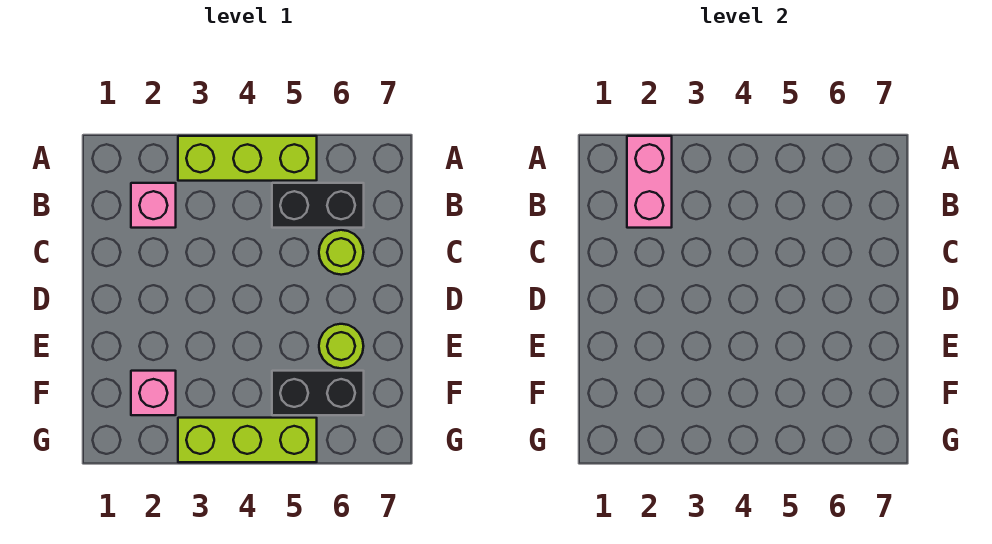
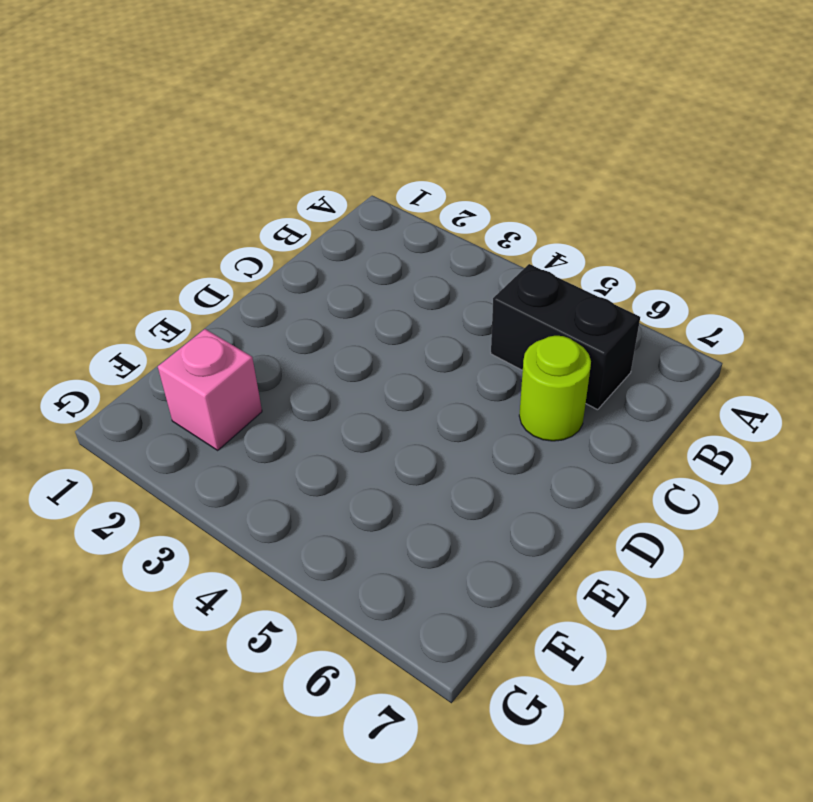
none -> lime 1x3 brick [178,136,317,181]
none -> pink 1x1 brick [131,183,176,228]

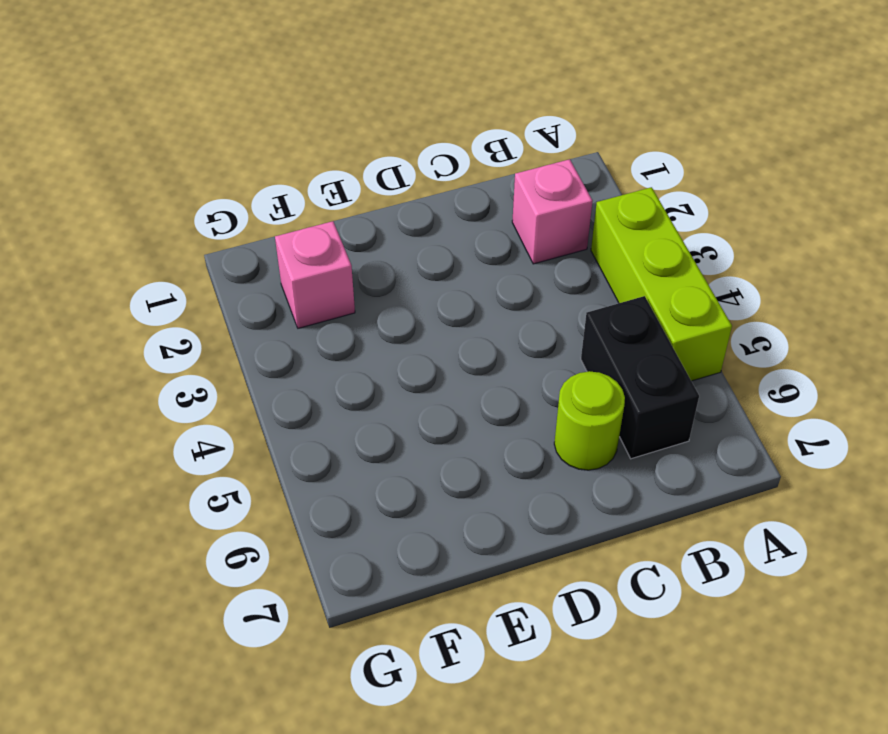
none -> lime 1x1 round brick [319,324,363,368]
none -> black 1x2 brick [272,371,364,415]

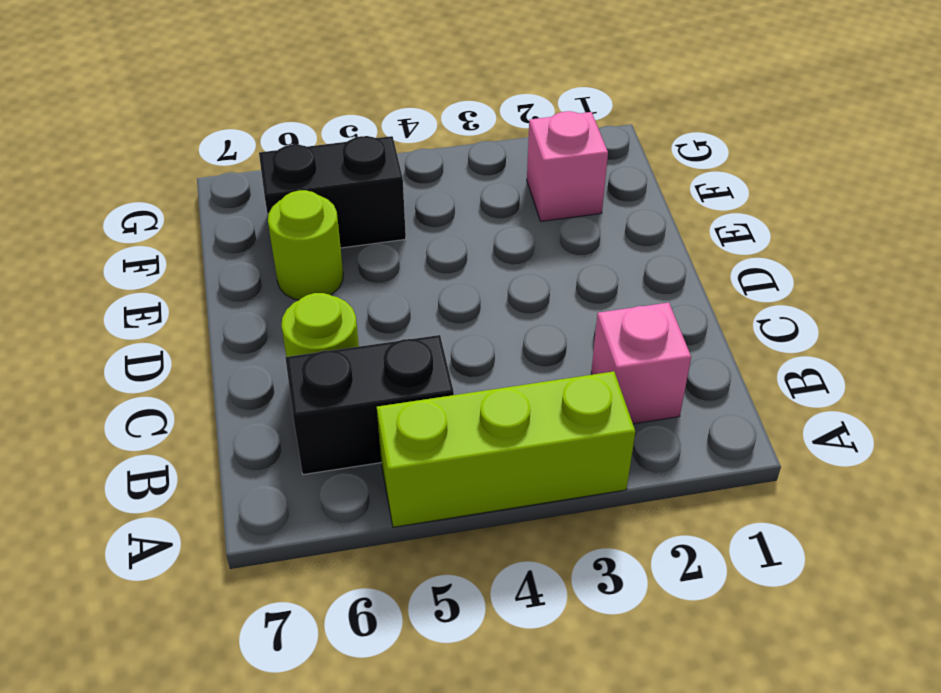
none -> lime 1x3 brick [178,418,317,462]
none -> pink 1x2 brick [627,136,672,228]

